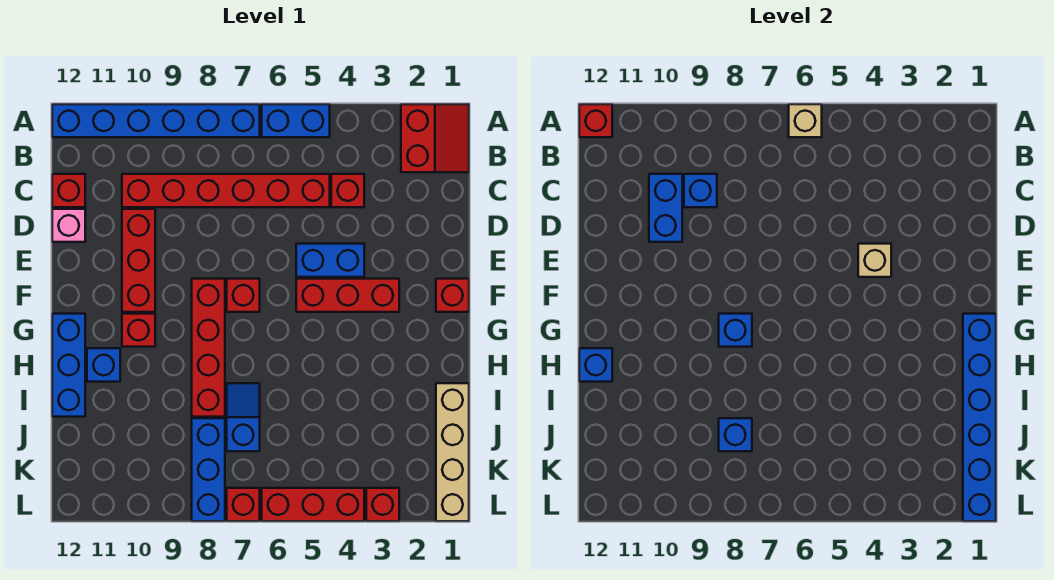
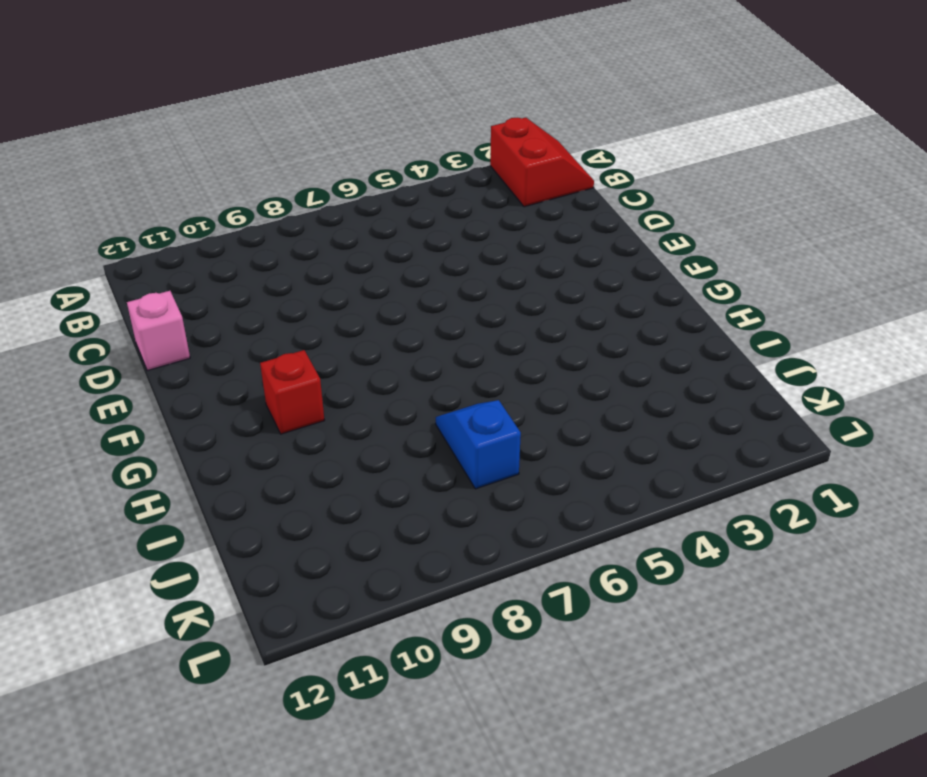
none -> blue 1x2 brick [262,104,330,137]
none -> blue 1x6 brick [52,104,260,137]
none -> red 1x1 brick [331,174,364,207]
none -> red 1x6 brick [122,174,330,207]

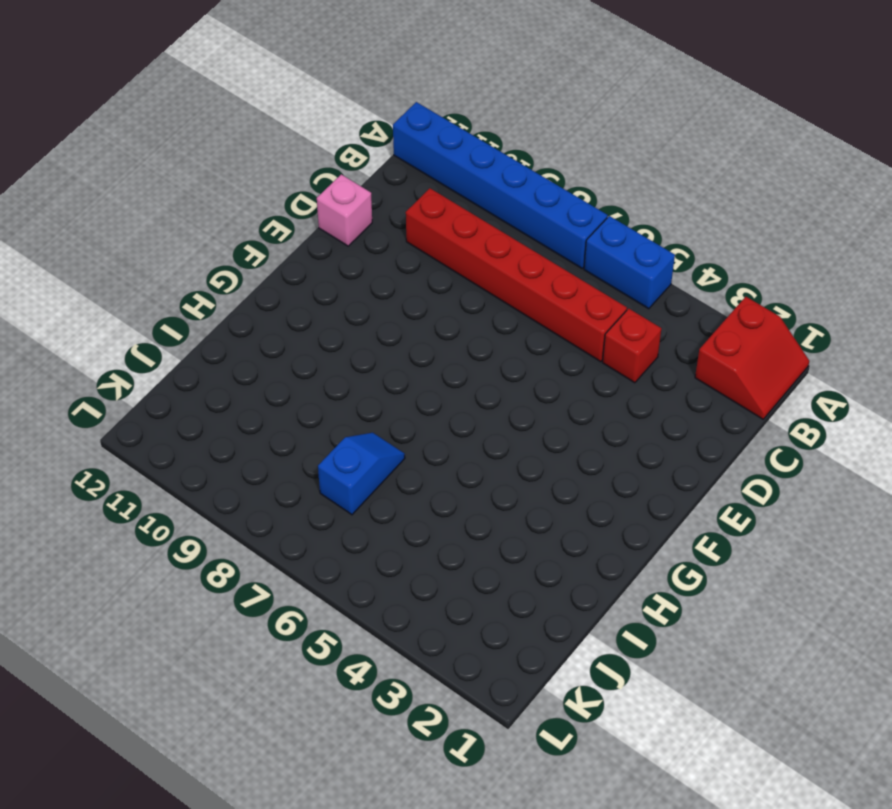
none -> red 1x1 brick [52,174,85,207]
none -> red 1x3 brick [122,209,155,312]
none -> blue 1x2 brick [296,244,364,277]
none -> red 1x1 brick [436,279,469,312]

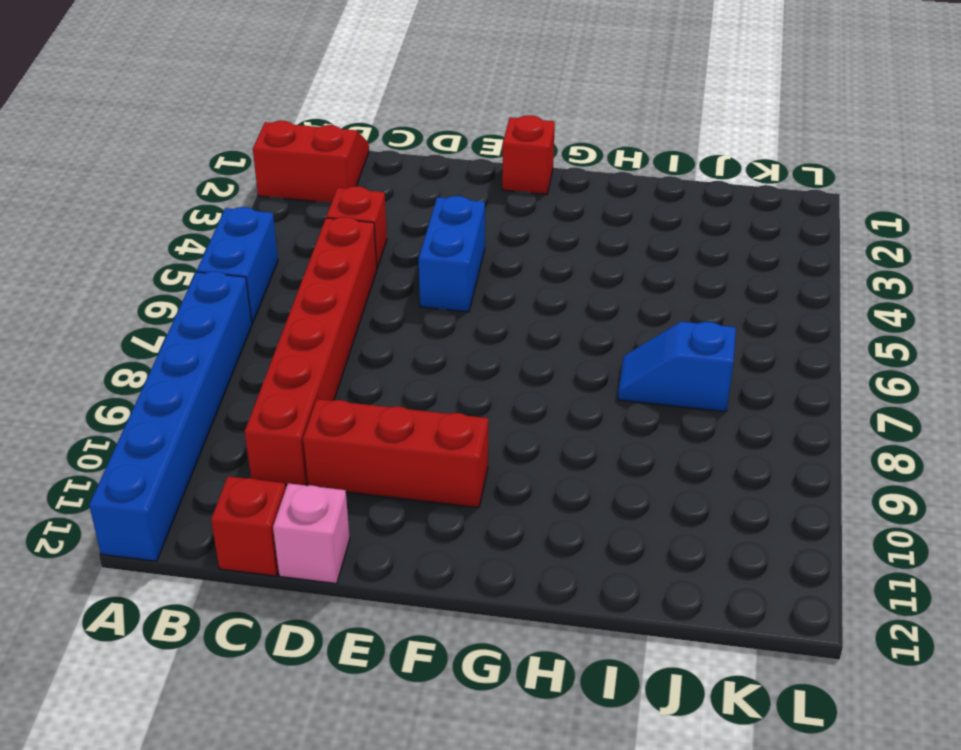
none -> red 1x3 brick [296,279,399,312]
none -> red 1x1 brick [227,279,260,312]
none -> red 1x4 brick [192,279,225,417]
none -> red 1x1 brick [122,314,155,347]

